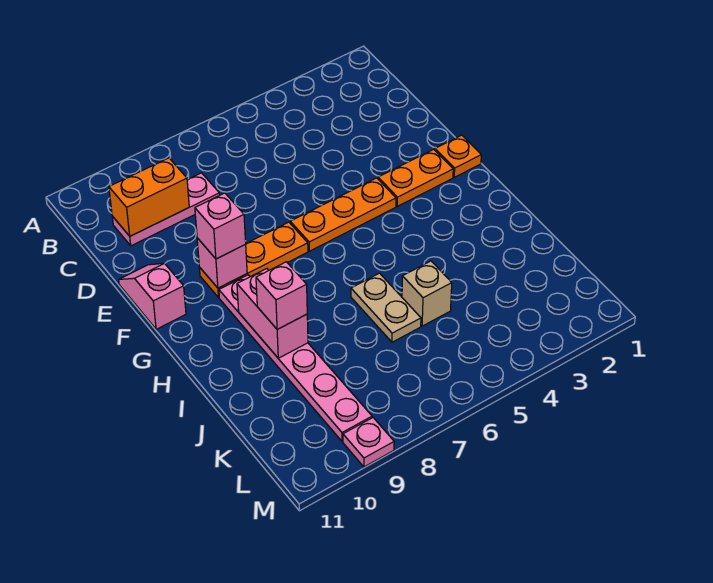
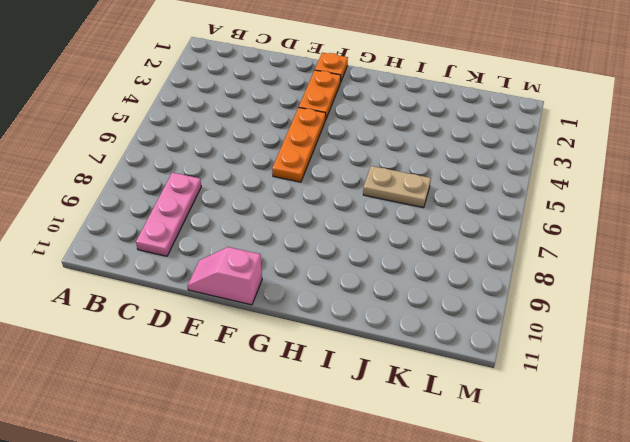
none -> orange 1x3 plate [199,222,308,297]
none -> pink 1x6 plate [219,275,372,441]
none -> tan 1x1 brick [402,261,452,326]

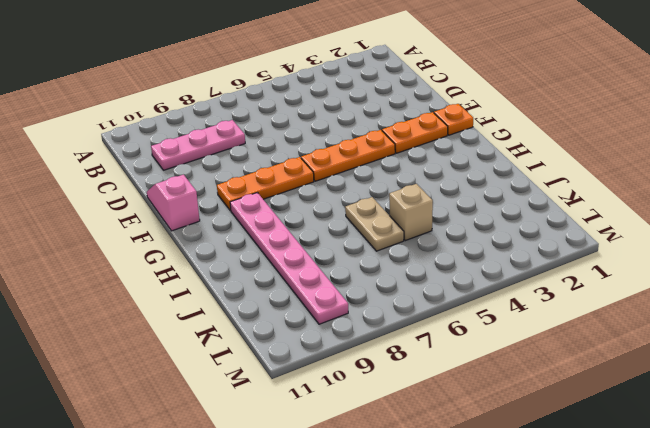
none -> pink 1x1 plate [343,418,394,467]
none -> orange 1x2 brick [109,158,189,236]
none -> pink 1x1 brick [197,238,247,288]

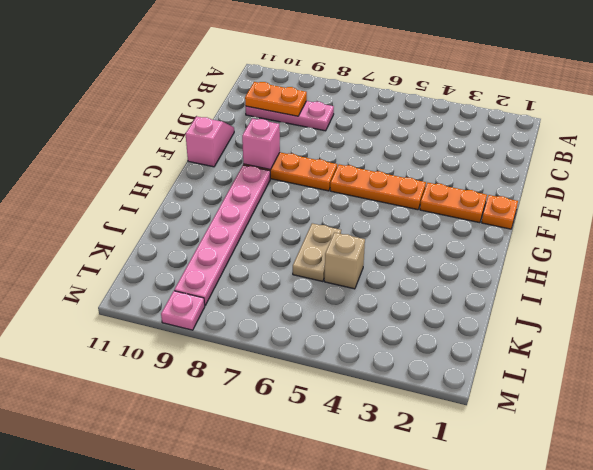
orange 1x2 plate [245,82,307,116] -> orange 1x2 brick [109,158,189,236]
none -> pink 1x2 brick [237,269,308,358]
none -> pink 1x1 brick [195,193,246,259]
none -> pink 1x1 brick [256,262,307,329]

